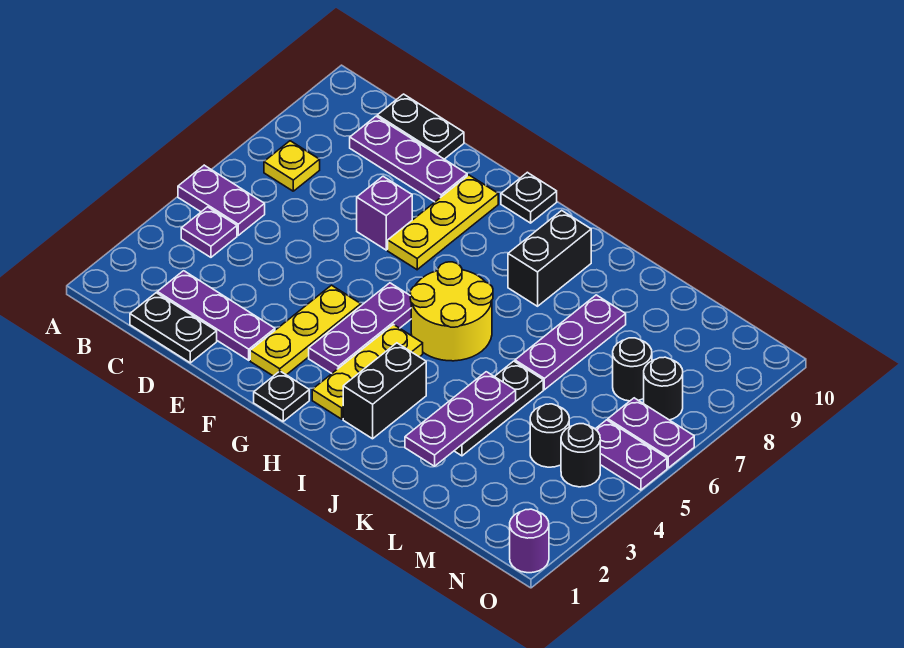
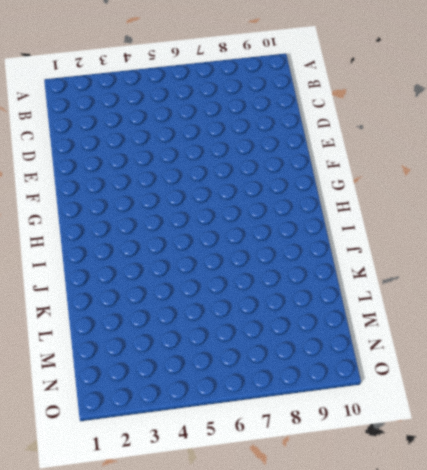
none -> purple 1x2 plate [178,165,265,235]
none -> purple 1x1 plate [181,207,237,257]
none -> yellow 1x1 plate [264,141,320,191]

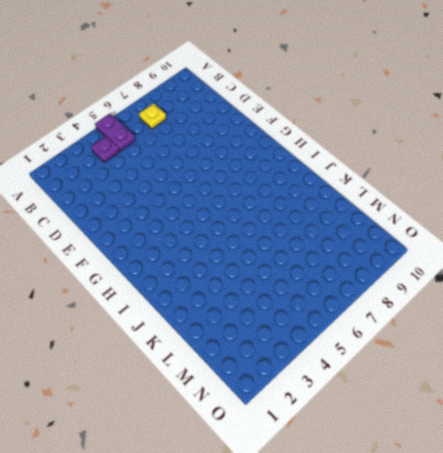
none -> black 1x2 plate [130,293,217,363]
none -> purple 1x3 plate [157,271,275,360]
none -> purple 1x3 plate [350,116,467,202]

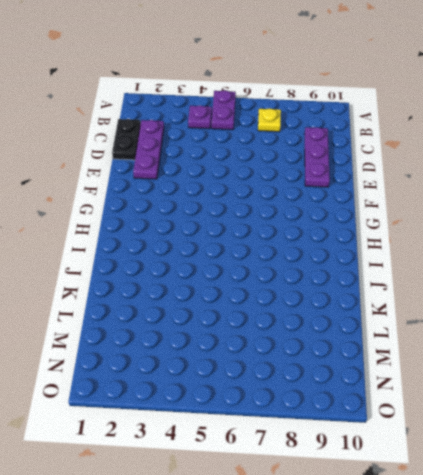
none -> black 1x2 plate [377,94,464,159]
none -> purple 1x1 brick [357,176,412,250]
none -> yellow 1x3 plate [250,285,361,376]

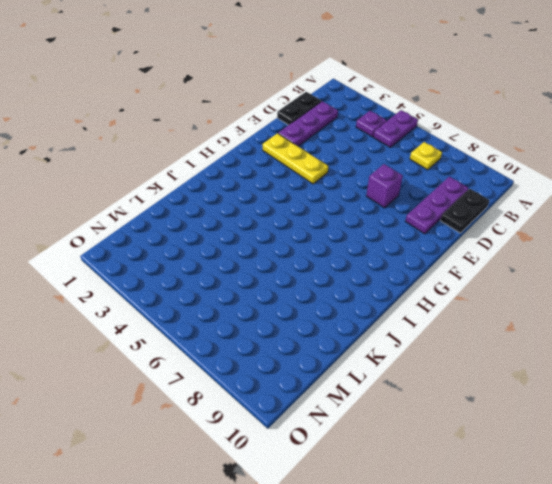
none -> yellow 1x3 plate [388,175,498,270]
none -> black 1x1 plate [254,371,309,421]
none -> purple 1x3 plate [309,283,411,373]

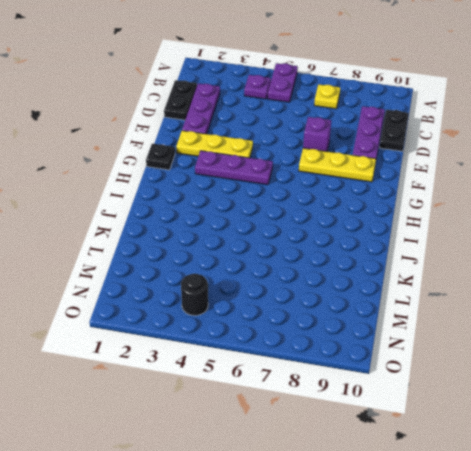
none -> black 1x1 plate [501,172,557,223]
none -> yellow 1x3 plate [312,324,423,419]
none -> yellow 2x2 round brick [410,262,493,361]

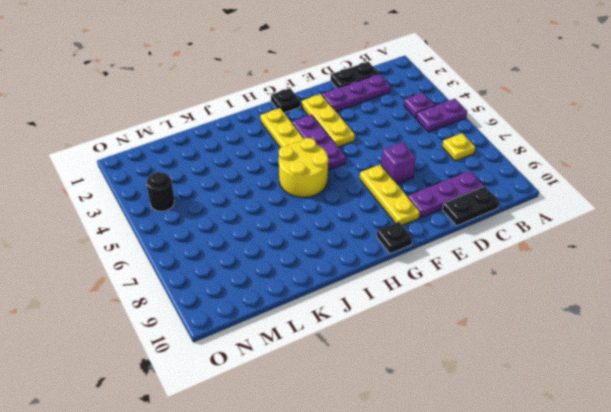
none -> black 1x2 brick [343,343,426,439]
none -> black 1x2 brick [508,211,591,306]
none -> black 1x3 plate [455,361,543,456]

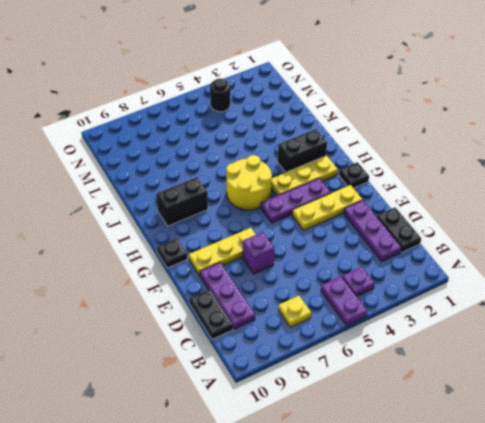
none -> black 1x3 plate [455,361,543,456]
none -> purple 1x3 plate [515,295,626,390]
none -> black 1x1 round brick [530,404,569,467]

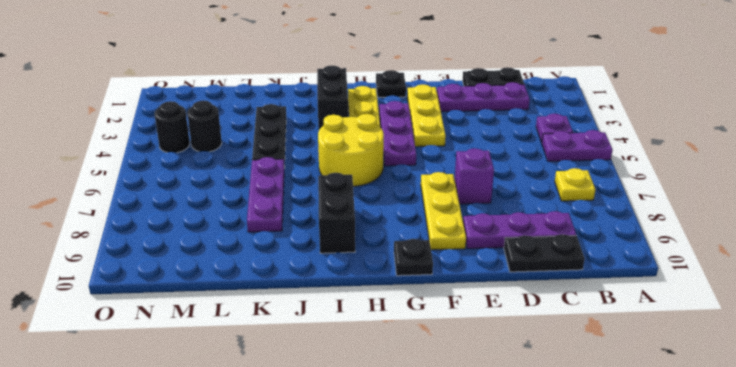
none -> black 1x1 round brick [613,338,652,401]
none -> purple 1x2 plate [596,420,667,490]
none -> purple 1x2 plate [608,398,694,468]

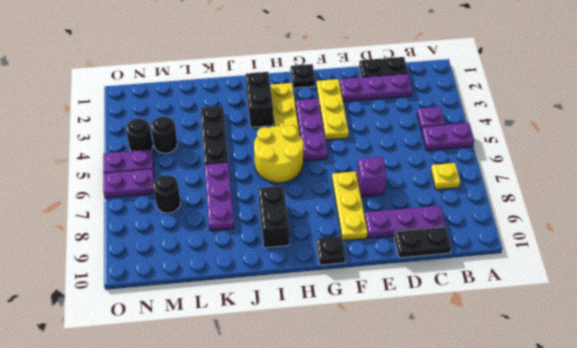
none -> black 1x1 round brick [644,357,683,420]
none -> purple 1x1 round brick [510,509,549,573]
none -> purple 1x3 plate [405,372,516,466]

